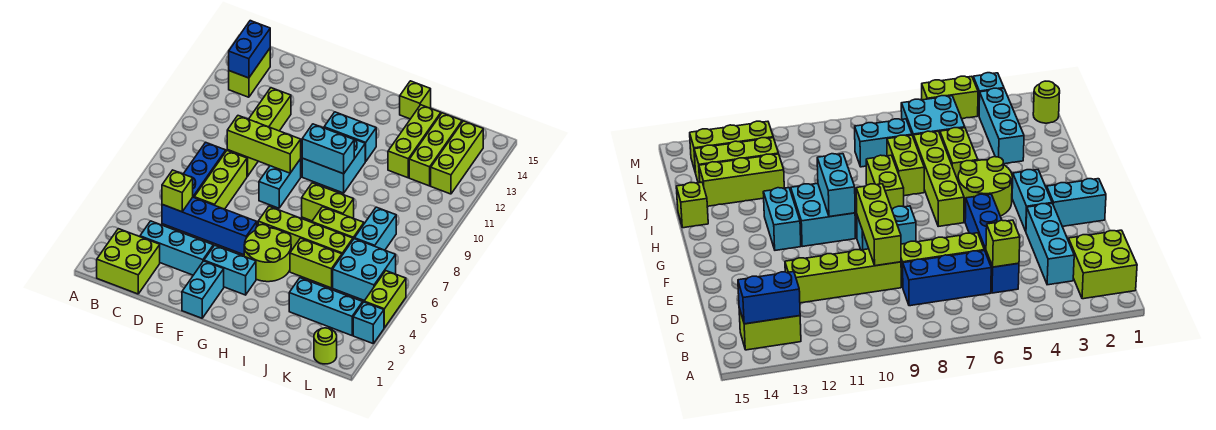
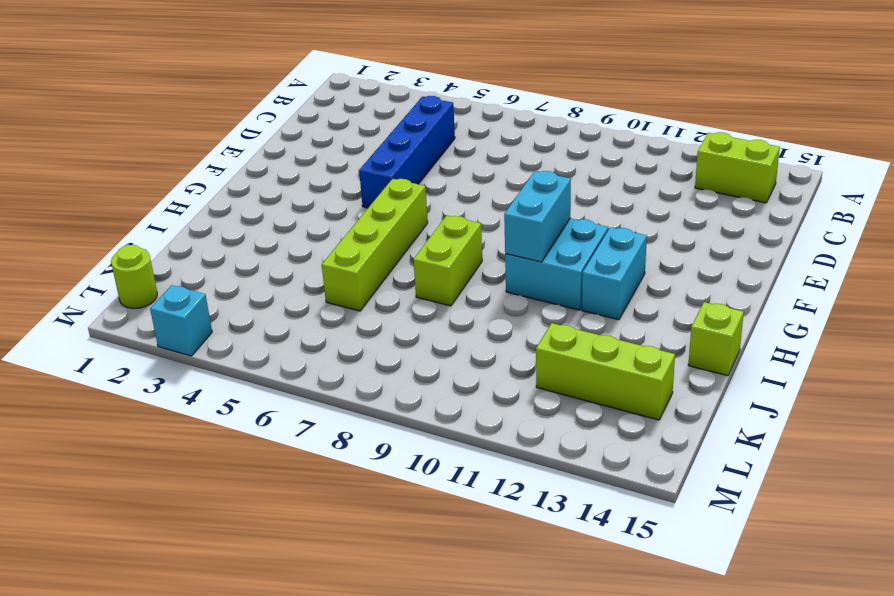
none -> lime 2x2 brick [97,229,160,294]
none -> cyan 1x3 brick [140,221,213,275]
none -> blue 1x3 brick [184,142,226,197]
none -> lime 1x3 brick [194,151,247,209]

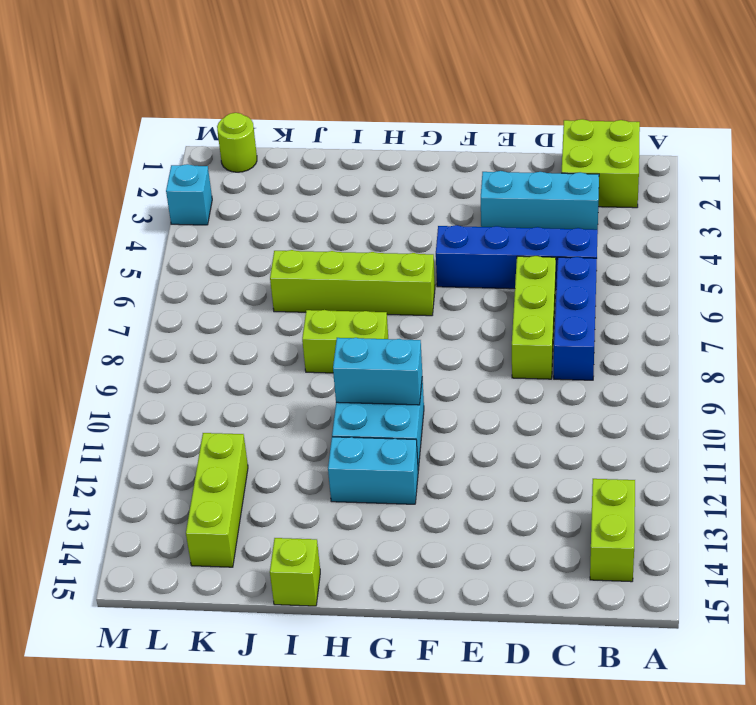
none -> lime 1x4 brick [227,88,291,176]
none -> cyan 1x2 brick [182,261,224,318]
none -> cyan 1x2 brick [204,245,256,295]
none -> cyan 1x2 brick [259,159,301,208]

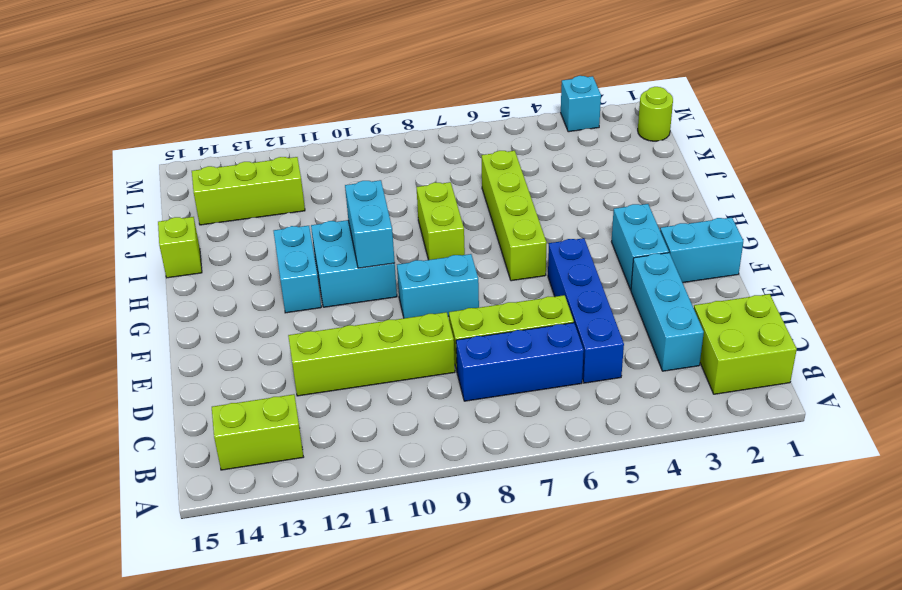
none -> lime 2x2 round brick [244,224,291,282]
none -> lime 1x2 brick [290,238,342,288]
none -> lime 1x2 brick [312,207,364,239]
none -> cyan 1x3 brick [289,278,363,335]

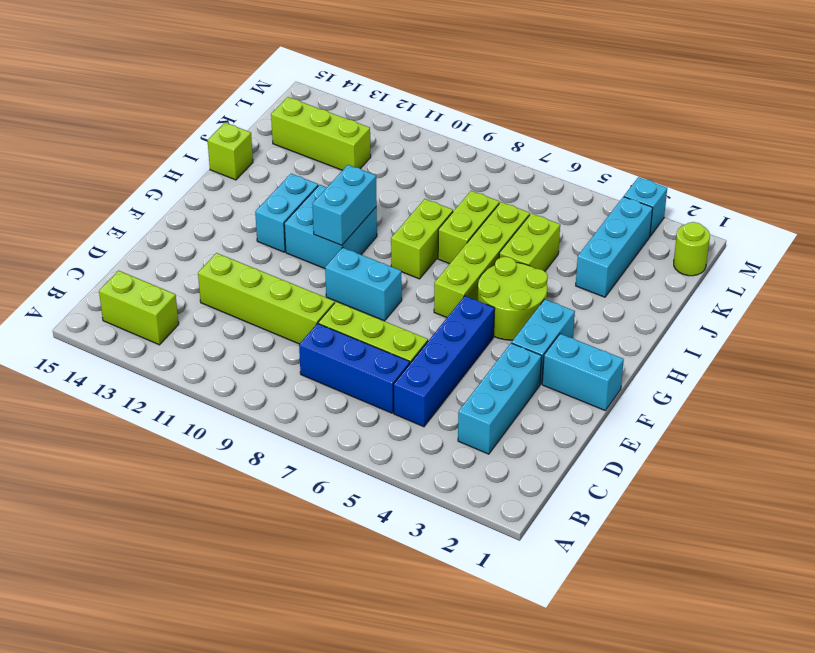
none -> lime 2x2 brick [97,229,160,294]
none -> lime 1x3 brick [388,105,441,178]
none -> cyan 2x2 brick [333,239,396,301]
none -> cyan 1x2 brick [355,207,396,250]

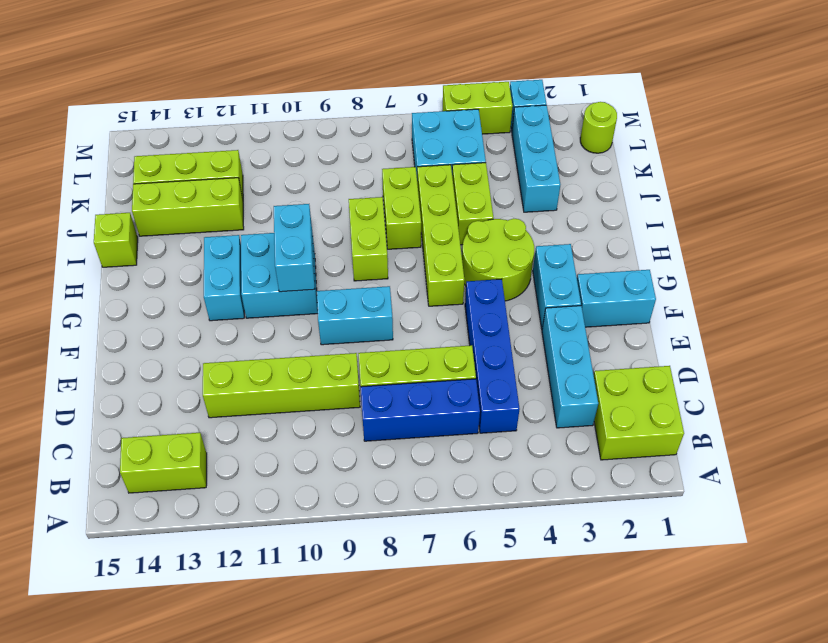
none -> cyan 1x2 brick [355,207,396,250]
none -> lime 1x3 brick [431,121,483,194]
none -> blue 1x2 brick [229,21,270,78]
none -> lime 1x1 brick [162,170,193,212]

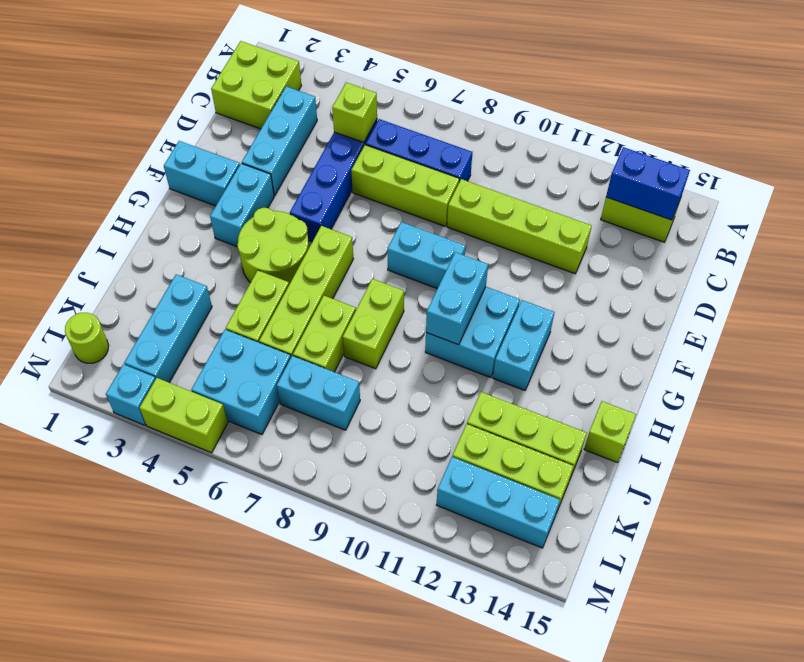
cyan 1x3 brick [437,457,560,548] -> lime 1x3 brick [431,121,483,194]
none -> lime 1x3 brick [227,116,301,173]

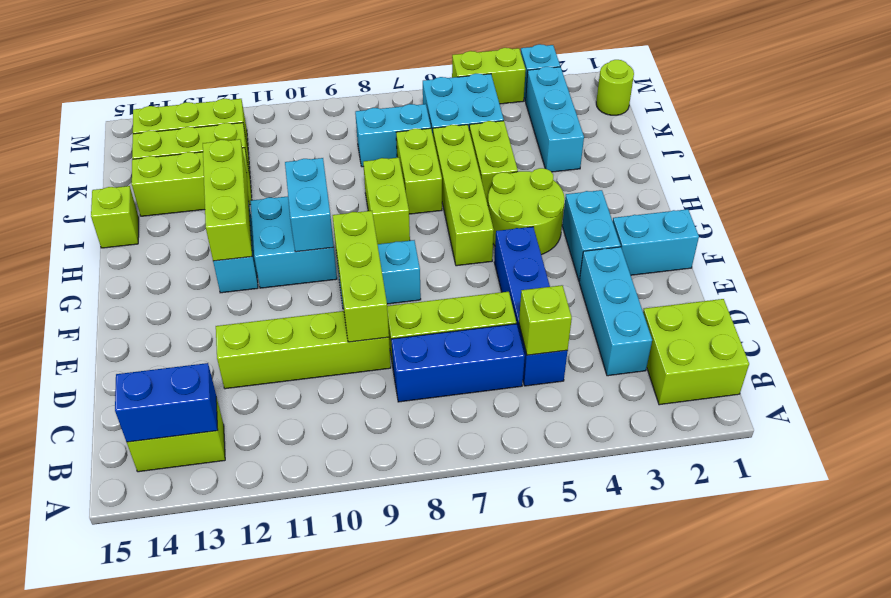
lime 1x3 brick [203,139,252,261] -> none

